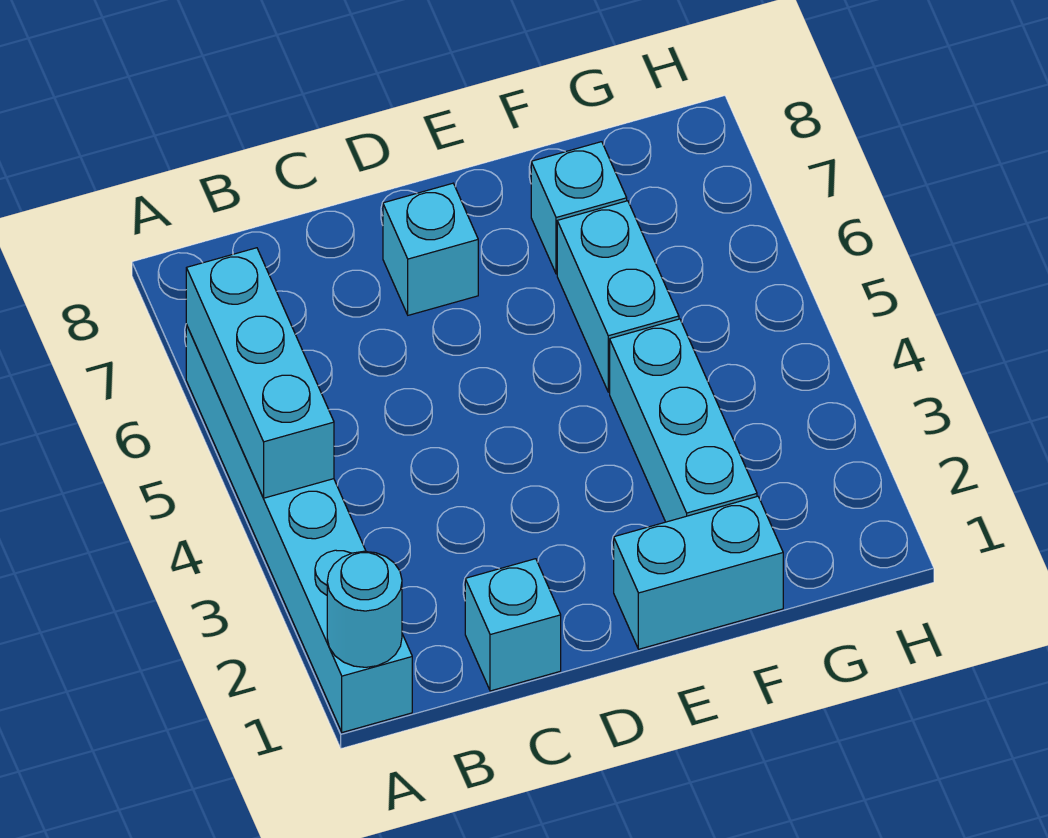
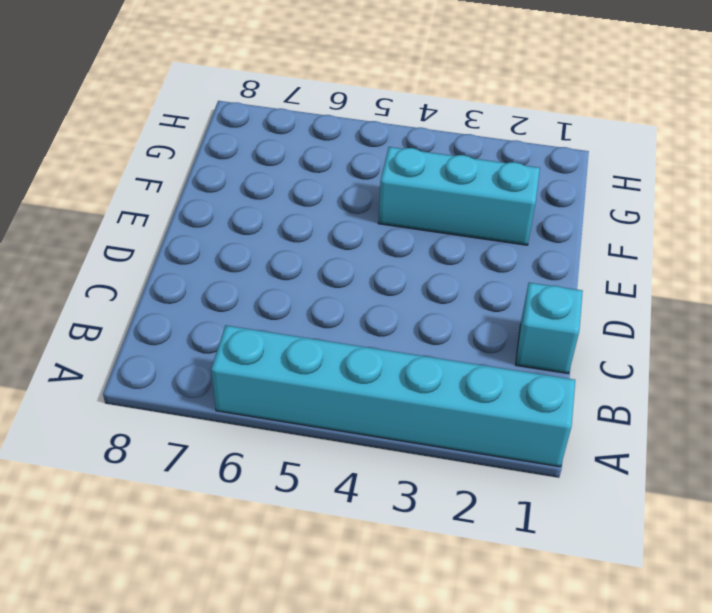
none -> cyan 1x1 brick [383,183,478,315]
none -> cyan 1x2 brick [614,496,783,649]

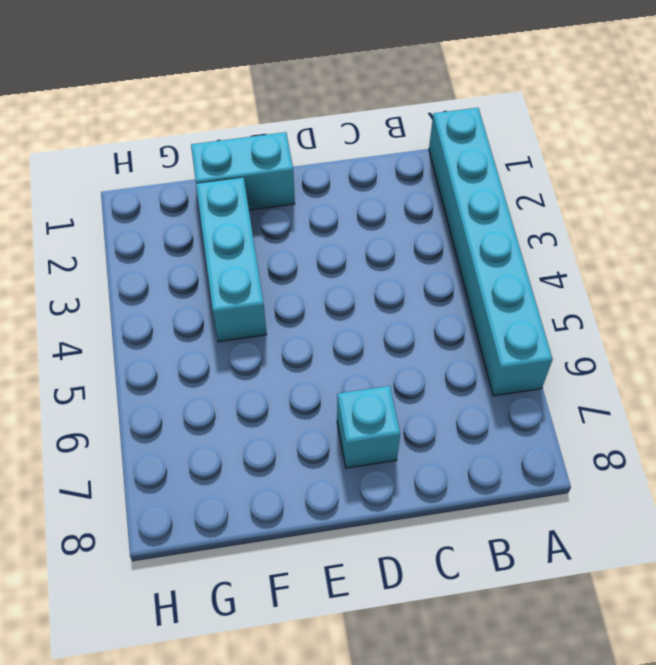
none -> cyan 1x1 brick [465,559,561,691]
none -> cyan 1x2 brick [557,201,679,392]

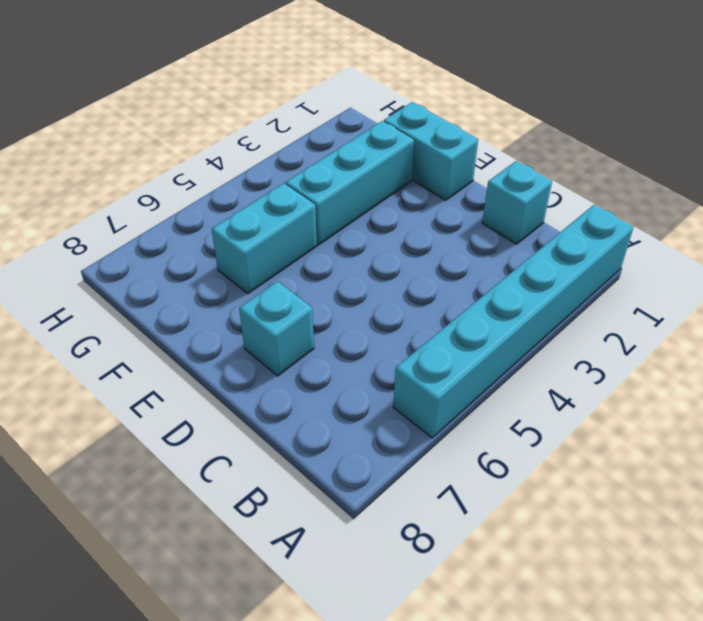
none -> cyan 1x1 brick [531,142,627,274]
none -> cyan 1x1 round brick [327,551,402,667]

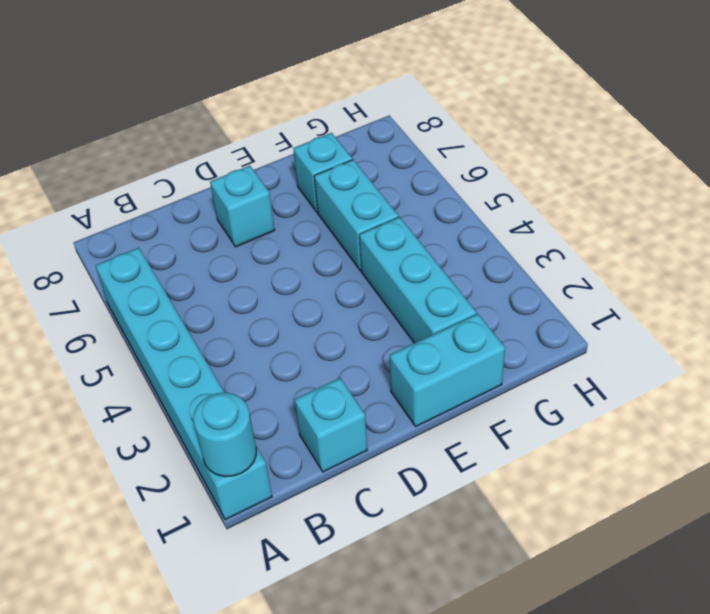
none -> cyan 1x3 brick [186,248,334,498]

